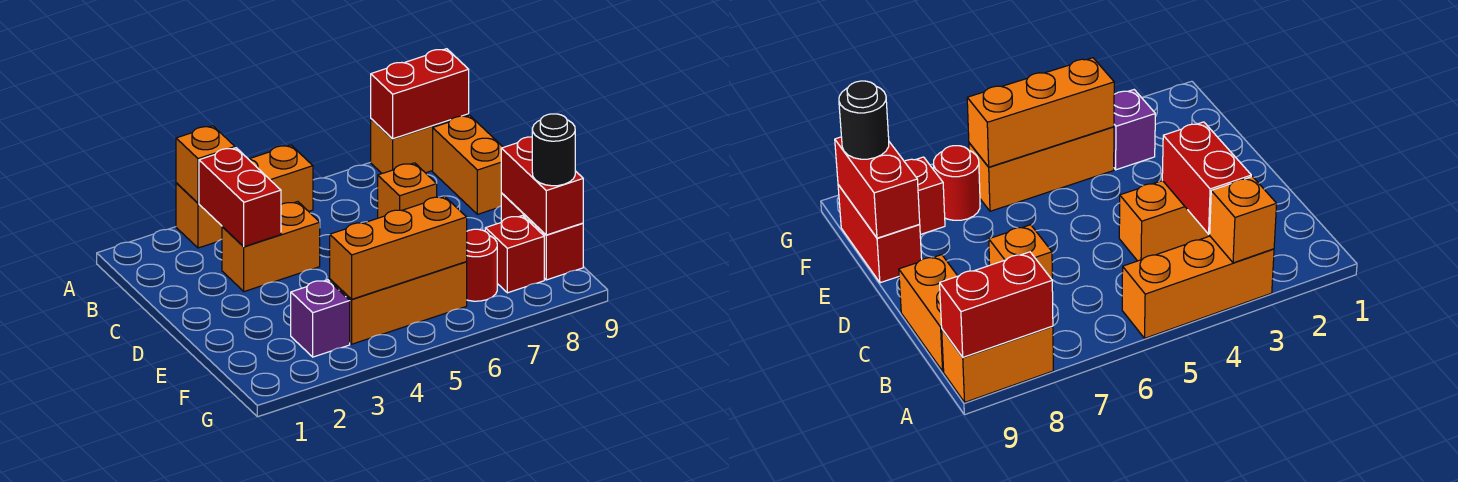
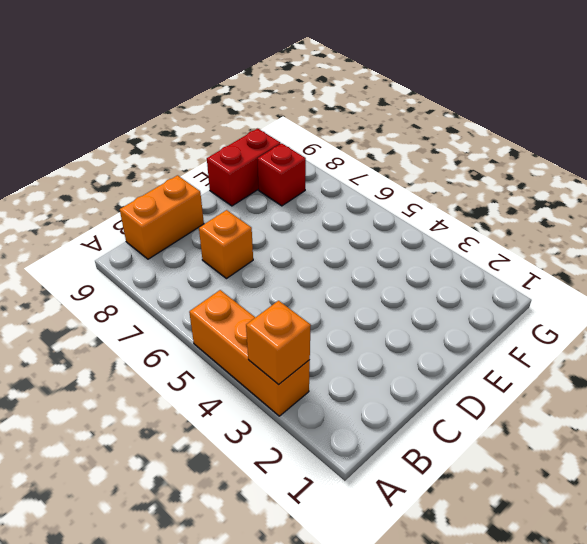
none -> orange 1x2 brick [371,114,469,173]
none -> orange 1x2 brick [222,202,320,292]
none -> purple 1x1 brick [291,280,350,357]

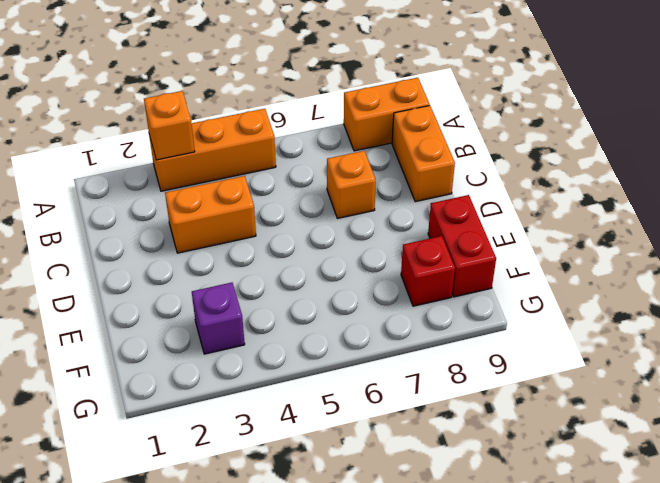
none -> orange 1x3 brick [330,262,467,344]
none -> red 1x1 round brick [467,229,497,301]
none -> red 1x2 brick [371,49,469,139]

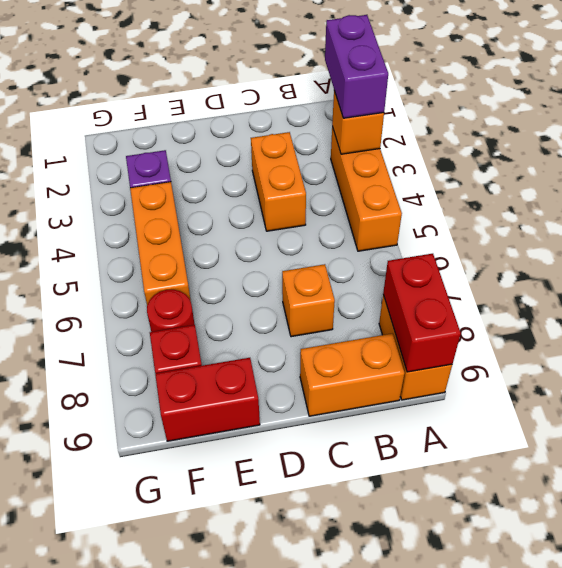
purple 1x2 brick [325,15,388,118] -> none
none -> red 1x2 brick [199,148,281,247]
none -> red 1x2 brick [501,137,583,235]
none -> orange 1x3 brick [330,196,467,299]

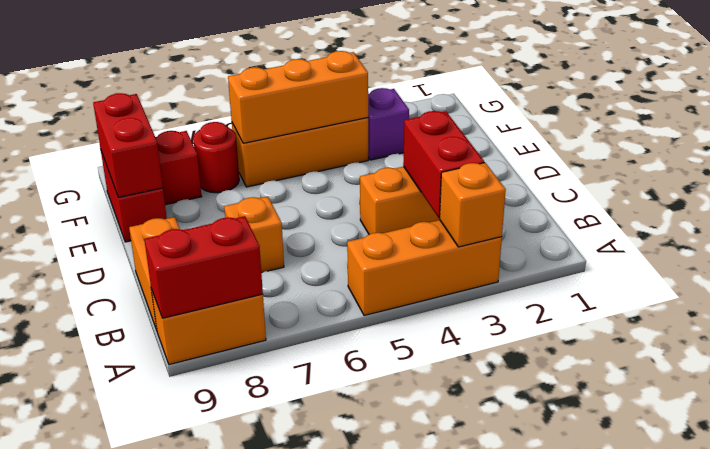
none -> black 1x1 round brick [532,114,575,186]

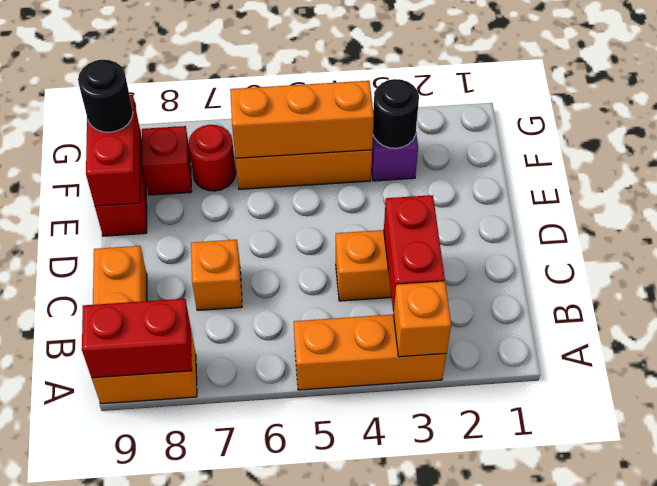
black 1x1 round brick [373,79,419,148] -> none

